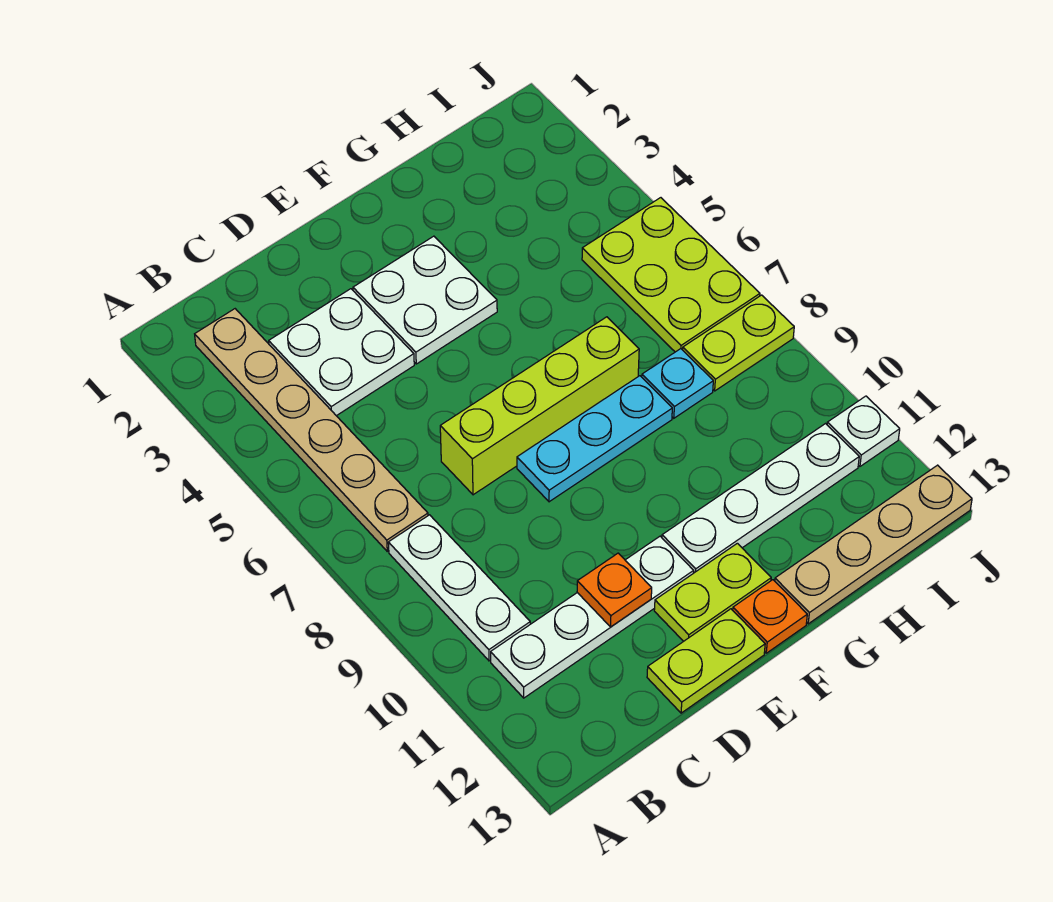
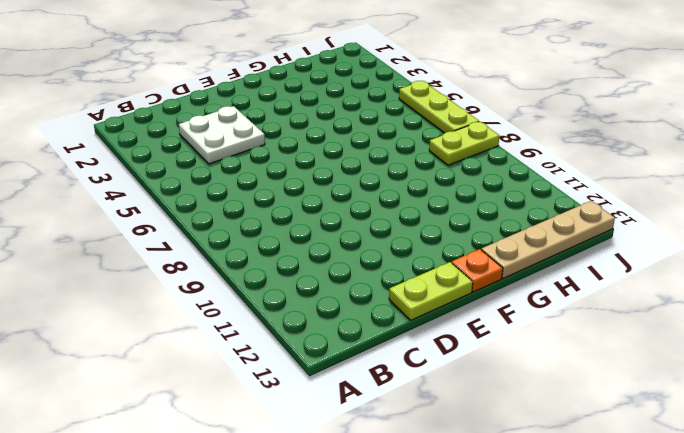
lime 1x3 plate [399,81,479,133] -> lime 2x3 plate [582,198,760,352]
none -> tan 1x6 plate [195,309,428,551]
none -> white 1x3 plate [388,515,530,661]
none -> white 1x4 plate [491,536,694,698]

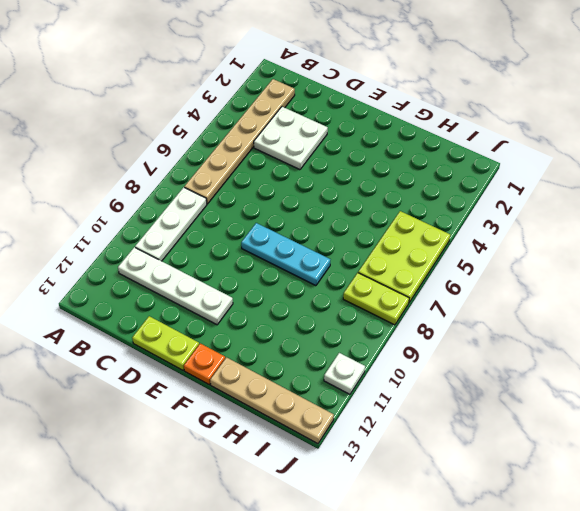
none -> lime 1x4 brick [440,317,639,495]
none -> white 2x2 plate [353,236,497,364]
none -> lime 1x2 plate [654,543,771,641]

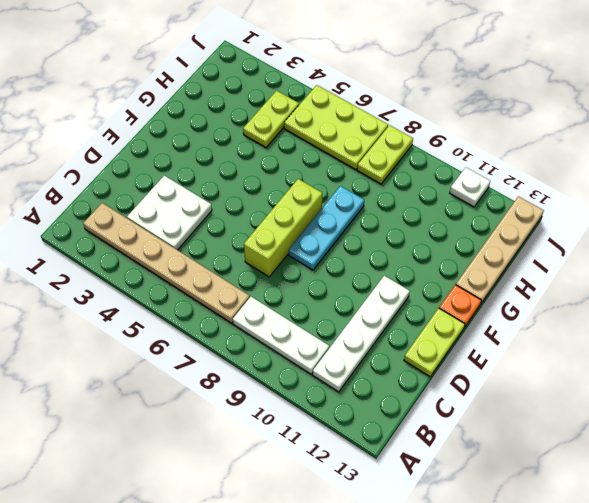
lime 1x3 brick [244,179,322,277] -> lime 1x4 brick [440,317,639,495]
lime 1x2 plate [243,91,299,147] -> lime 1x2 plate moved to [654,543,771,641]
none -> white 2x2 plate [353,236,497,364]
none -> white 1x4 plate [662,424,859,573]
none -> cyan 1x1 plate [642,349,713,418]

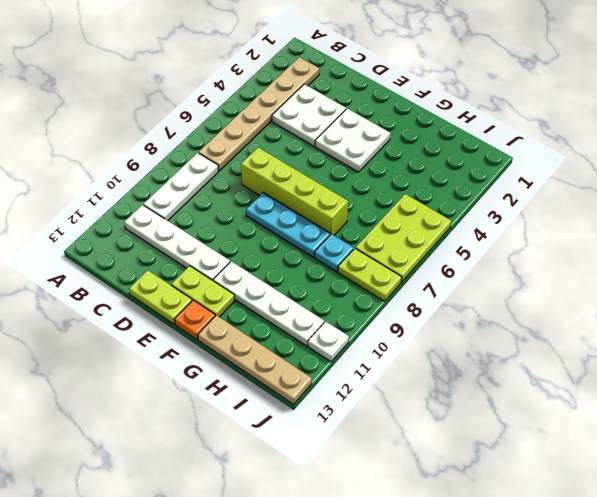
none -> orange 1x1 plate [577,553,652,627]

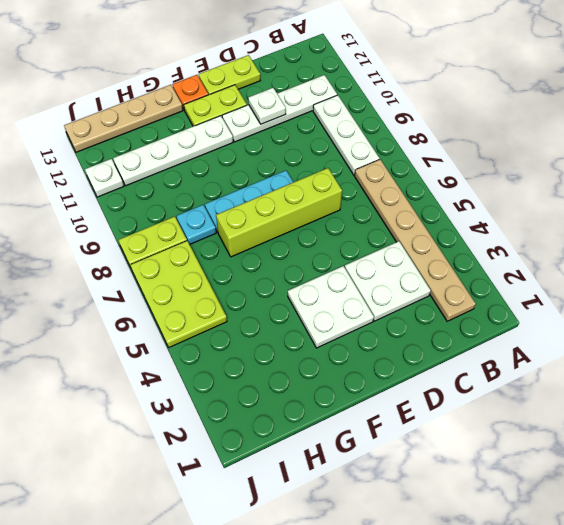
white 1x1 plate [248,88,286,124] -> orange 1x1 plate [577,553,652,627]

